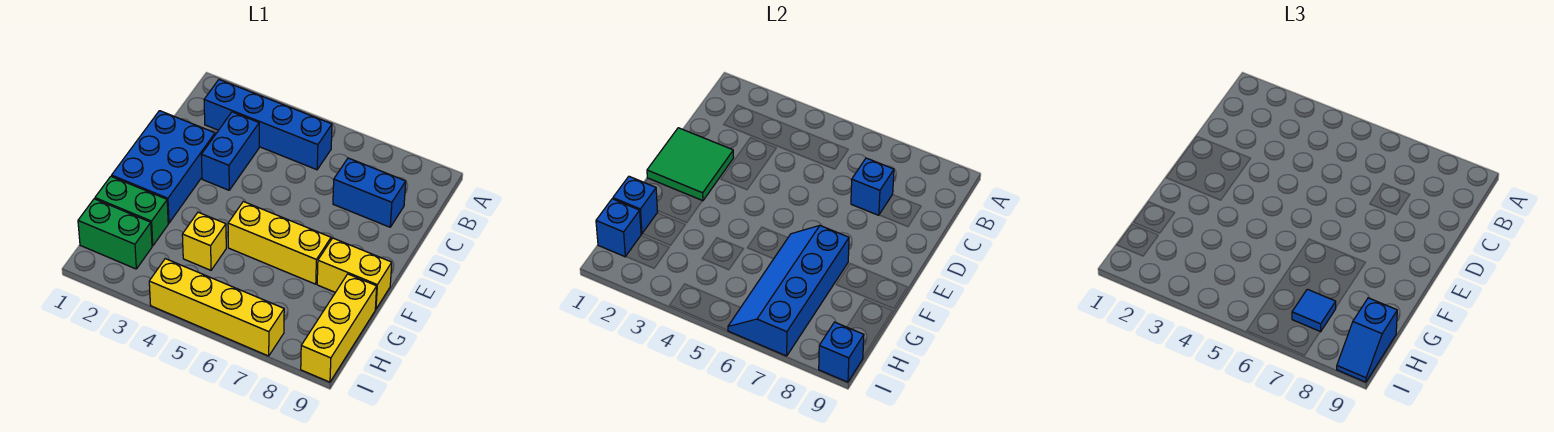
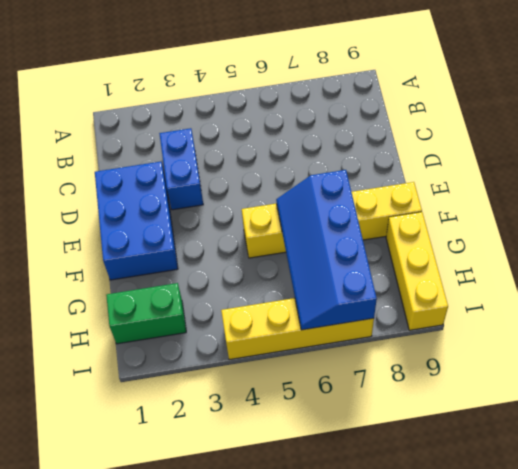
none -> blue 1x4 brick [204,79,332,170]
none -> blue 1x2 brick [333,158,406,227]
none -> green 1x2 brick [95,176,168,246]

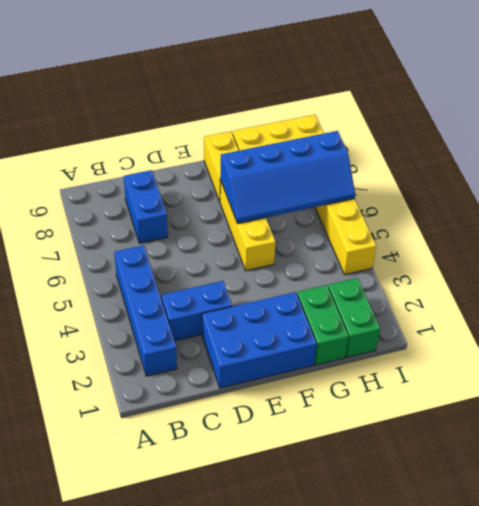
none -> yellow 1x1 brick [182,212,226,270]
none -> blue 1x1 brick [851,158,894,215]
none -> green 2x2 tile [647,128,734,201]

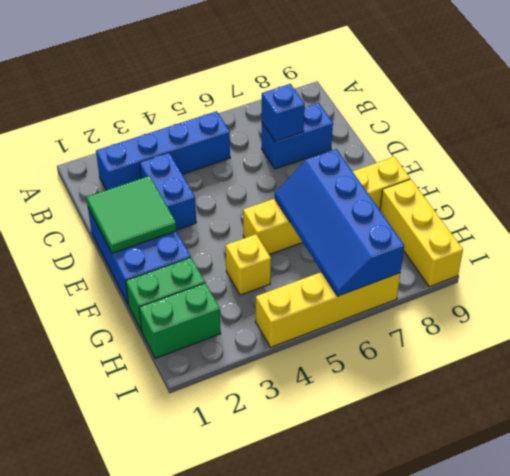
none -> blue 1x1 brick [613,176,658,234]
none -> blue 1x1 brick [596,199,641,257]
none -> blue 1x1 brick [819,322,864,382]

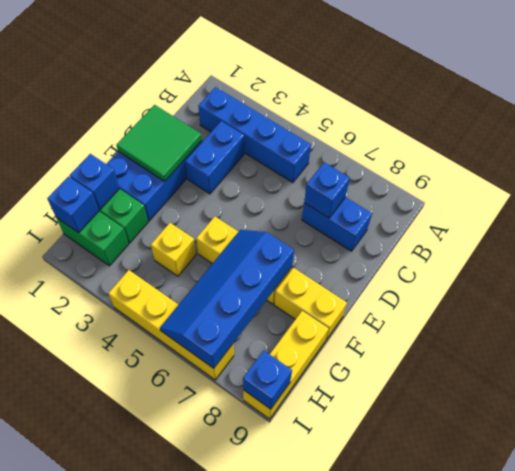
none -> blue 1x1 tile [1292,289,1336,332]
none -> blue 1x2 slope [1337,298,1397,382]

